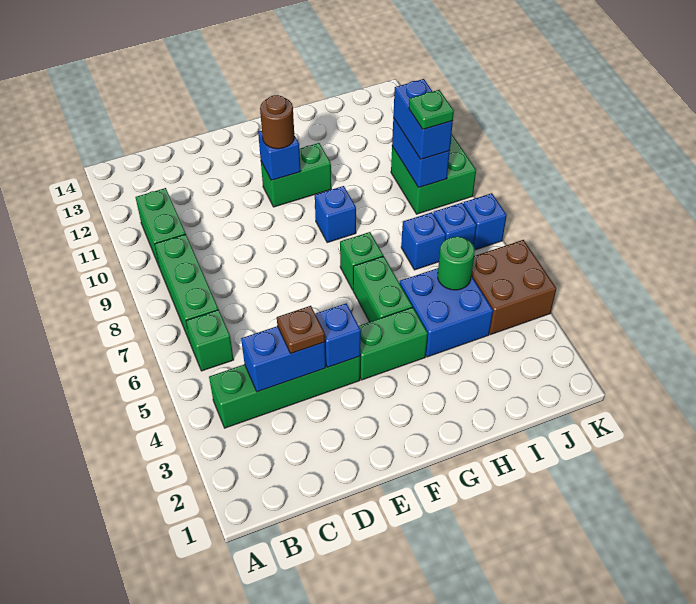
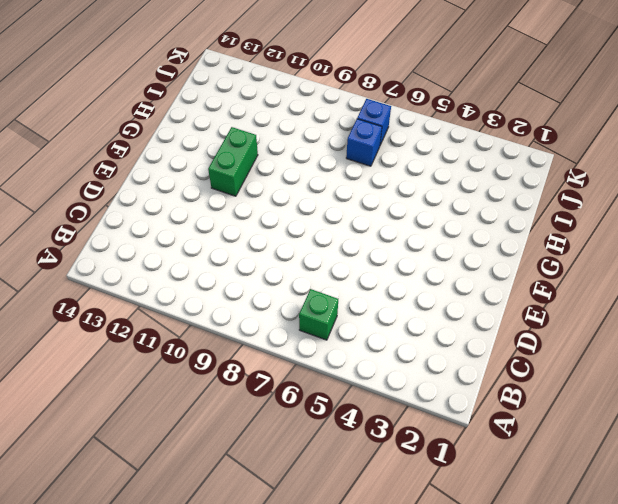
none -> green 1x4 brick [209,356,360,428]
none -> green 1x3 brick [155,234,218,342]
none -> green 1x2 brick [135,188,185,268]

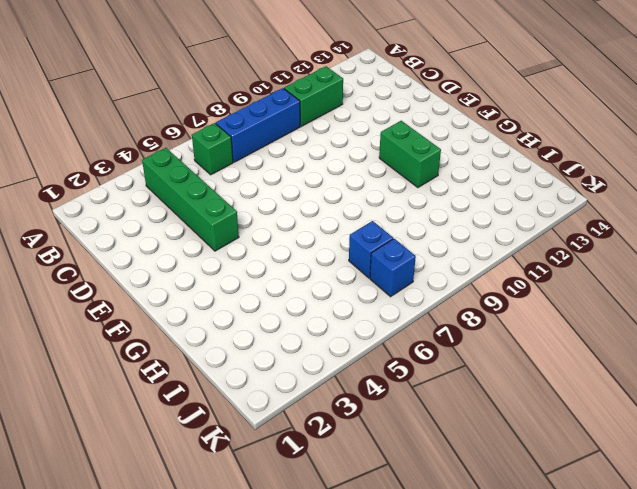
blue 1x3 brick [216,88,300,162] -> green 1x3 brick [155,234,218,342]
none -> green 1x2 brick [359,307,428,380]
none -> green 1x2 brick [353,256,412,322]
none -> green 1x1 brick [340,232,383,290]

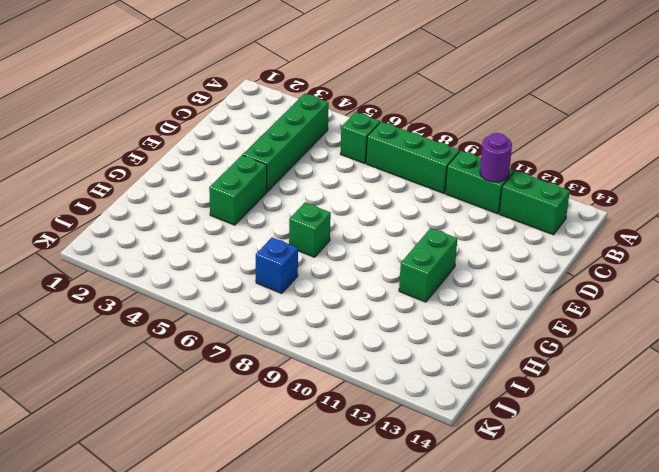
purple 1x1 round brick [480,133,512,182] -> none
green 1x2 brick [500,171,570,235] -> green 1x2 brick moved to [353,256,412,322]
none -> blue 1x1 brick [315,186,356,243]
none -> blue 2x2 brick [400,268,493,357]
none -> brown 2x2 brick [471,240,556,335]

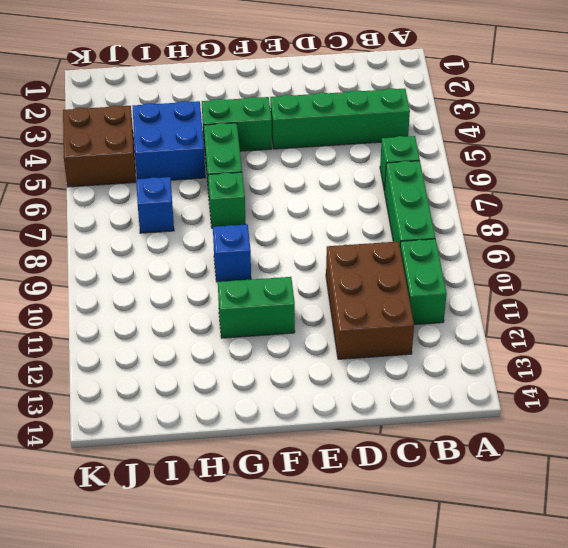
brown 2x3 brick [326,241,414,359] -> none
none -> blue 1x1 brick [433,203,476,245]
none -> green 2x2 brick [391,134,476,214]
none -> blue 1x1 brick [463,193,507,250]

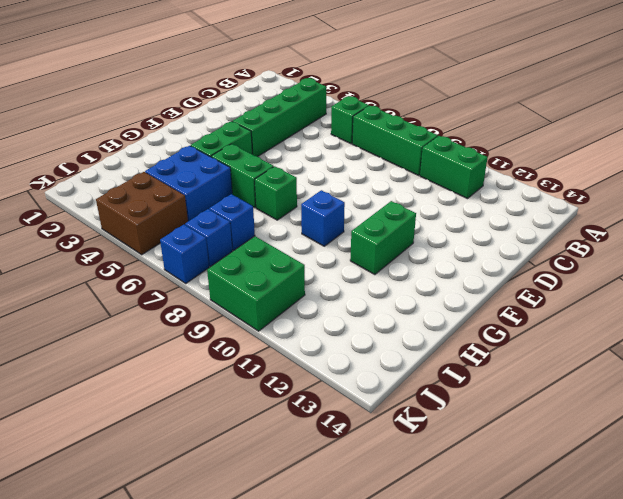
none -> blue 1x2 brick [241,326,326,392]
none -> blue 1x1 brick [315,303,361,367]
none -> blue 1x1 brick [258,131,301,180]

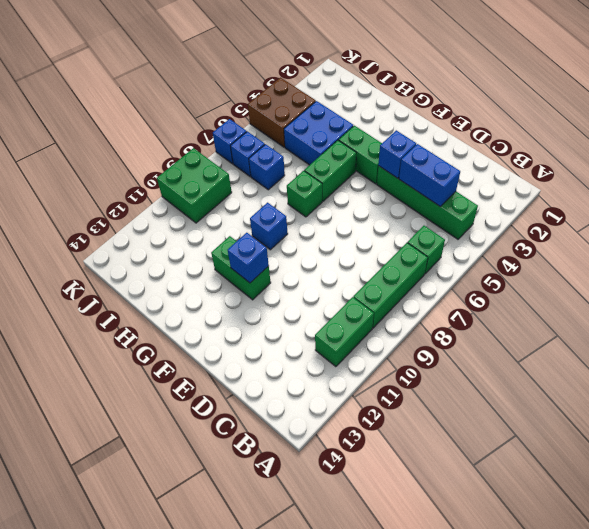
none -> green 1x1 round brick [438,237,475,290]
none -> blue 1x2 brick [392,118,450,187]
none -> brown 1x1 plate [277,306,325,354]

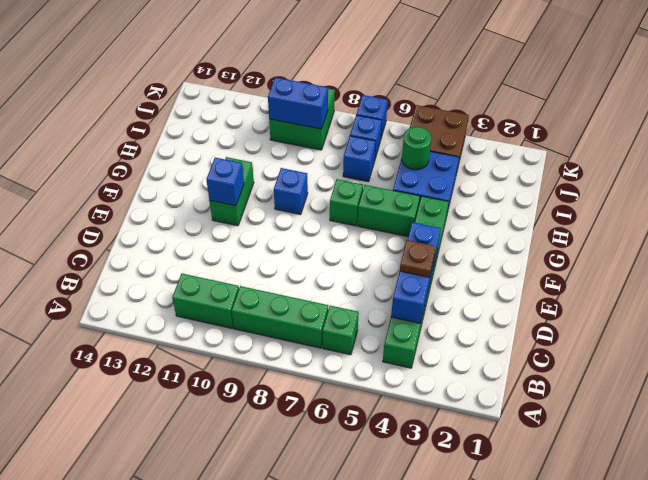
none -> brown 1x1 round brick [260,95,294,149]
none -> blue 1x2 brick [393,79,453,159]
none -> green 1x1 plate [409,90,454,129]

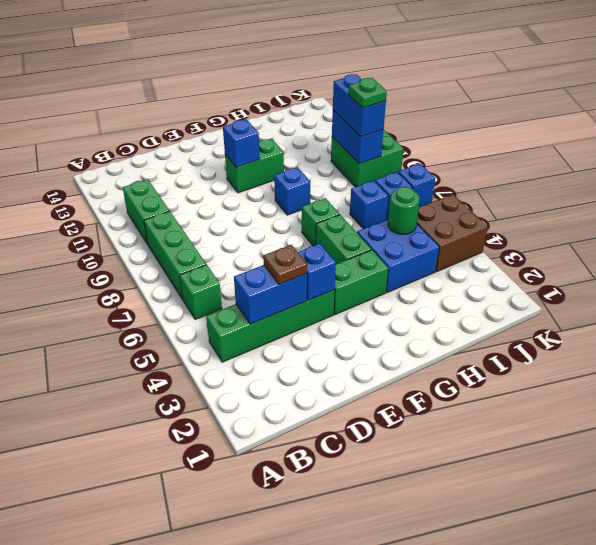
none -> brown 1x1 round brick [260,95,294,149]

